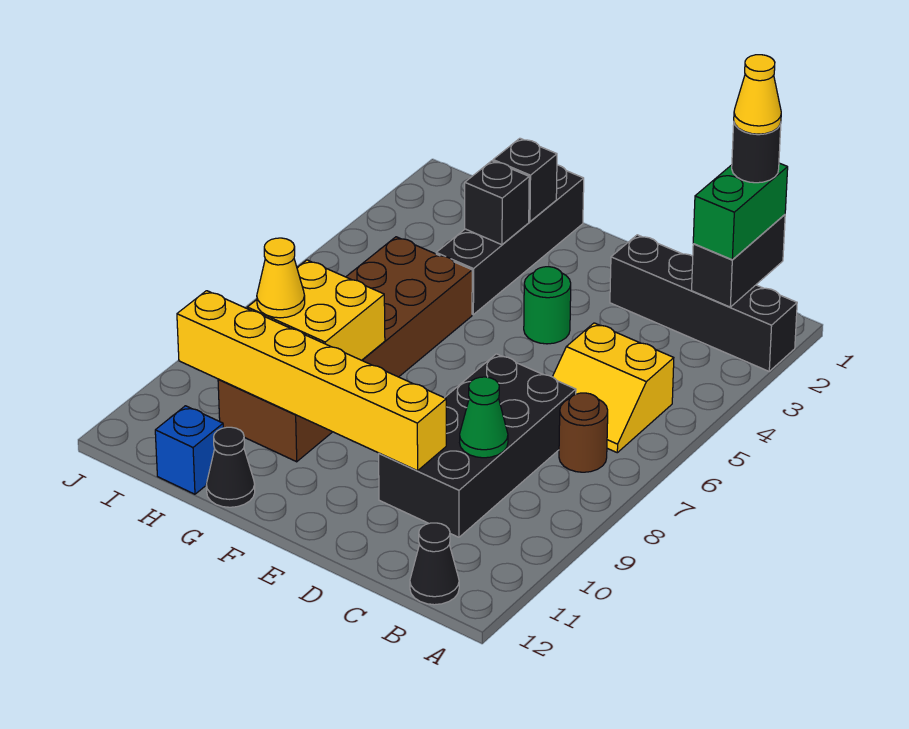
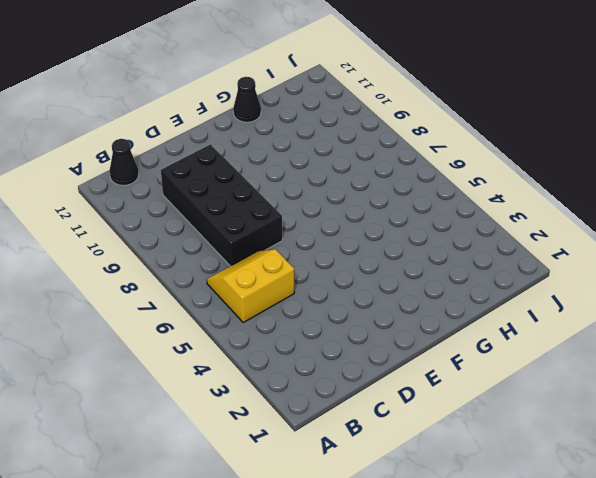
none -> black 1x4 brick [610,235,797,371]
none -> brown 1x1 round brick [559,393,608,472]
none -> green 1x1 round brick [524,267,571,344]

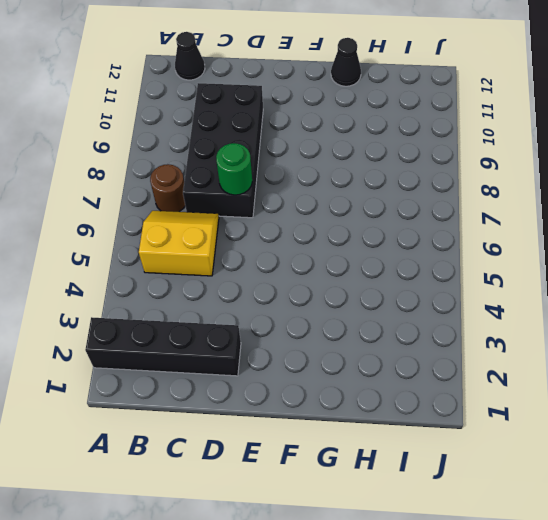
green 1x1 round brick [216,143,252,195] -> green 1x1 round brick moved to [524,267,571,344]
none -> black 1x4 brick [436,165,584,314]
none -> brown 2x6 brick [218,237,472,462]
none -> blue 1x1 brick [155,406,223,494]

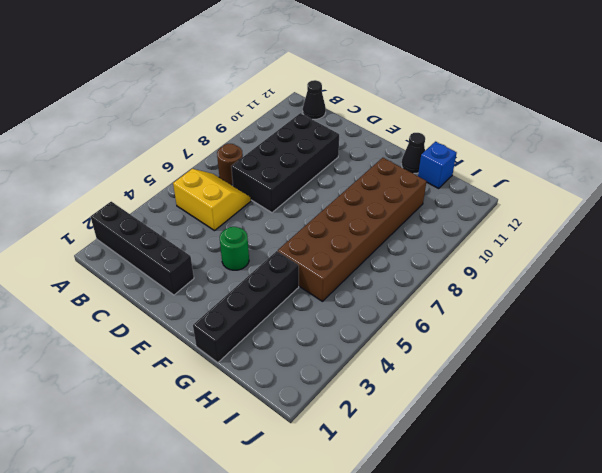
none -> black 1x2 brick [692,215,785,307]
none -> green 1x1 cone [460,377,508,458]
none -> yellow 1x6 brick [177,291,446,471]

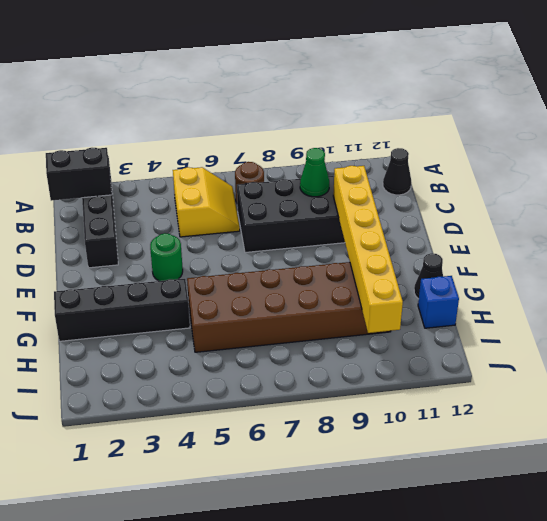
none -> black 1x1 brick [493,138,557,222]
none -> black 1x1 brick [465,161,529,245]
none -> yellow 2x2 brick [247,260,385,360]

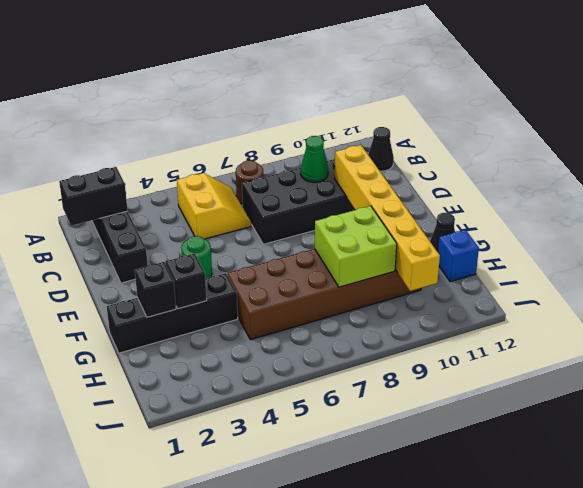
lime 2x2 brick [315,206,397,287] -> yellow 2x2 brick [247,260,385,360]
none -> green 1x2 brick [693,163,788,260]
none -> yellow 1x1 cone [257,238,305,318]
none -> black 1x1 round brick [732,123,781,183]

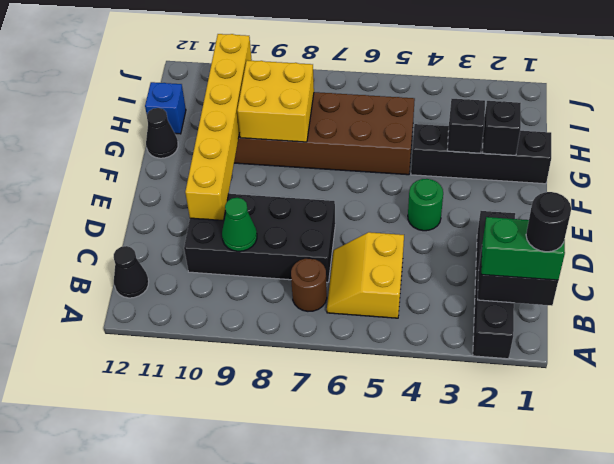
none -> yellow 1x1 cone [257,238,305,318]
none -> yellow 1x1 cone [734,55,781,134]

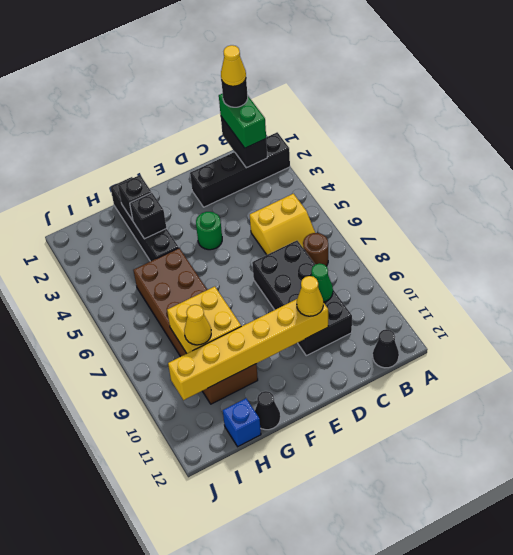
yellow 1x1 cone [297,276,323,316] -> none

